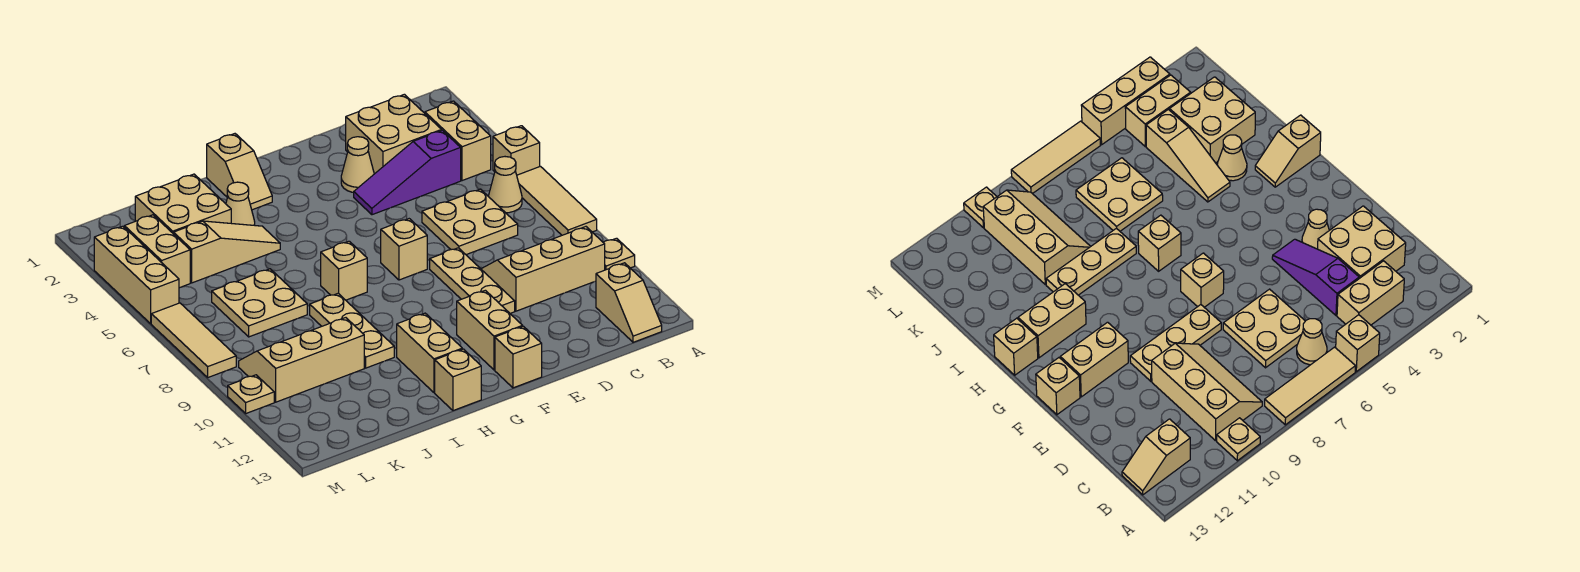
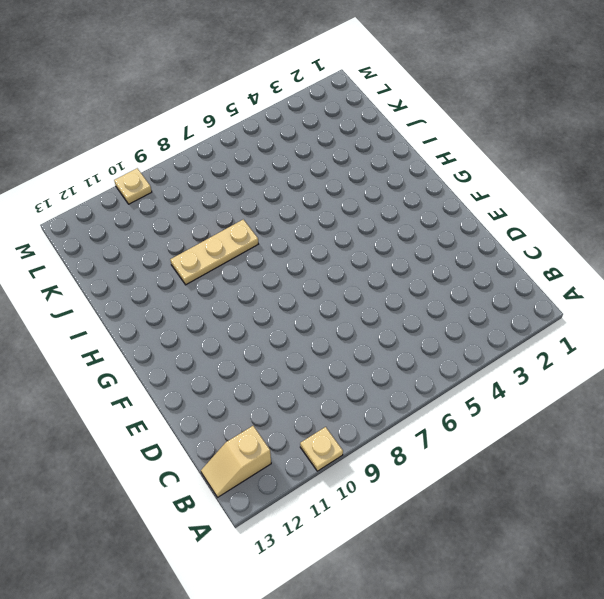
none -> tan 1x1 brick [493,126,540,175]
none -> tan 1x3 tile [517,166,597,235]
none -> tan 1x2 brick [425,101,491,181]

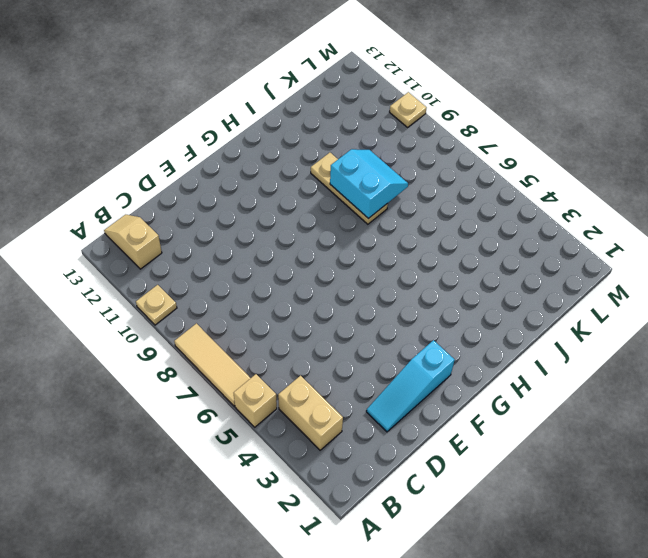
cyan 1x3 slope [366,340,455,432] -> tan 2x2 brick [346,94,442,174]
cyan 2x2 slope [330,149,408,218] -> none
none -> tan 1x1 cone [488,157,522,213]
none -> tan 2x3 slope [481,227,605,311]
none -> purple 1x3 slope [354,130,461,215]

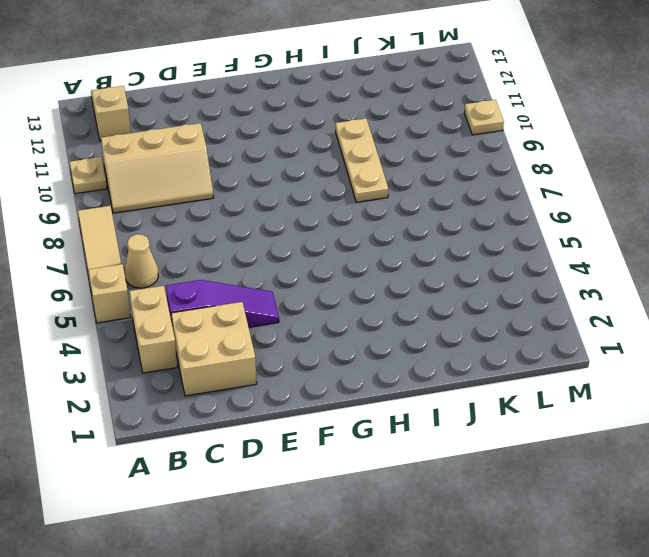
none -> tan 2x2 plate [422,189,518,255]
none -> tan 1x1 cone [341,137,374,193]
none -> tan 1x3 plate [430,248,515,313]

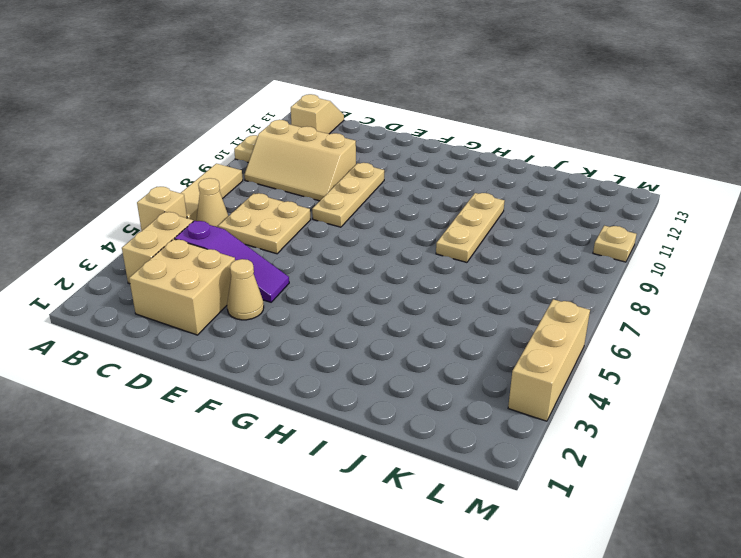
none -> tan 1x1 brick [381,219,427,280]
none -> tan 1x2 brick [457,290,523,370]
none -> tan 1x1 brick [495,326,542,388]

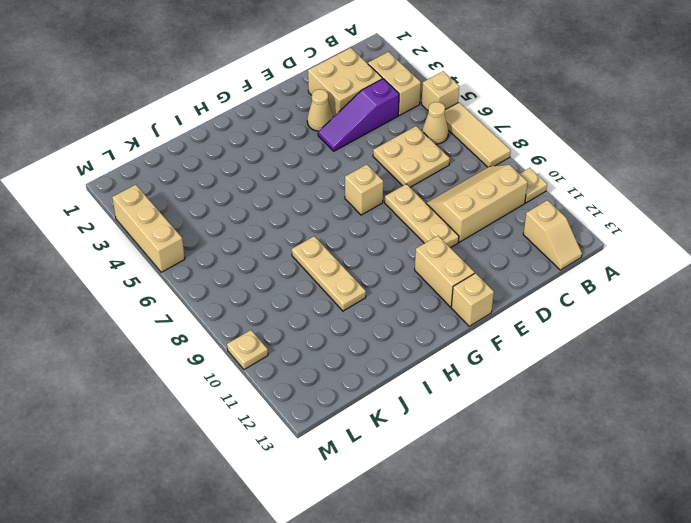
none -> tan 1x2 slope [207,134,272,210]
none -> tan 1x1 brick [321,241,367,300]
none -> tan 1x2 brick [397,313,462,393]

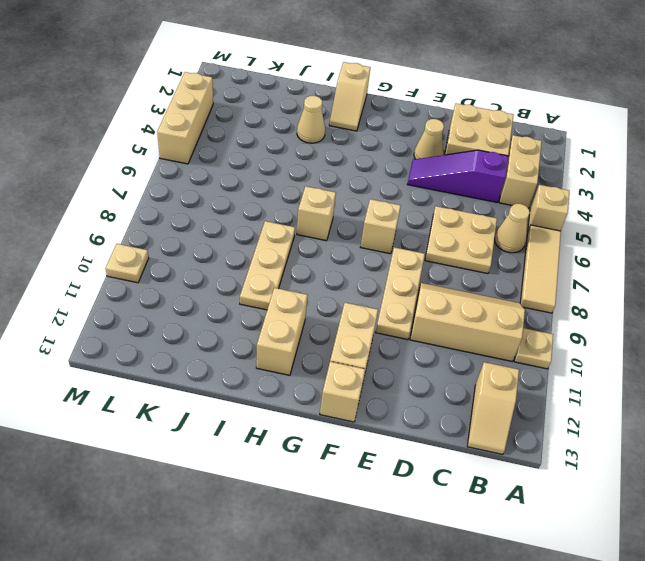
none -> tan 1x1 brick [435,349,481,411]
none -> tan 1x3 slope [174,221,280,283]
none -> tan 2x2 brick [135,174,231,234]

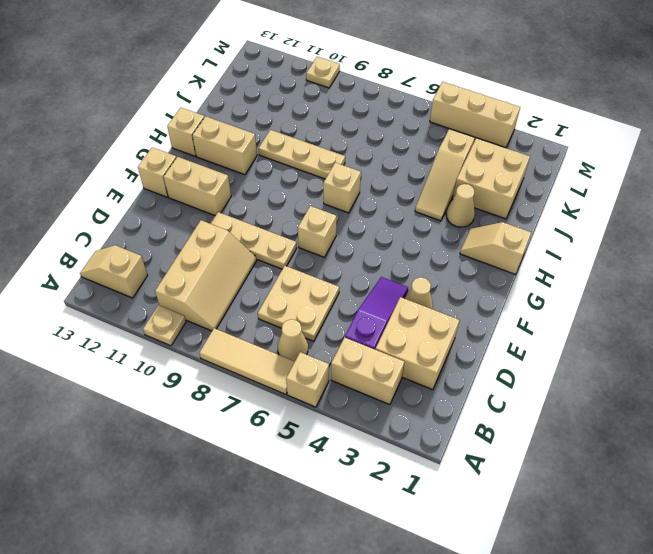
none -> tan 2x2 plate [212,269,307,337]
none -> tan 2x3 slope [239,318,364,402]
none -> tan 1x2 brick [124,215,190,288]

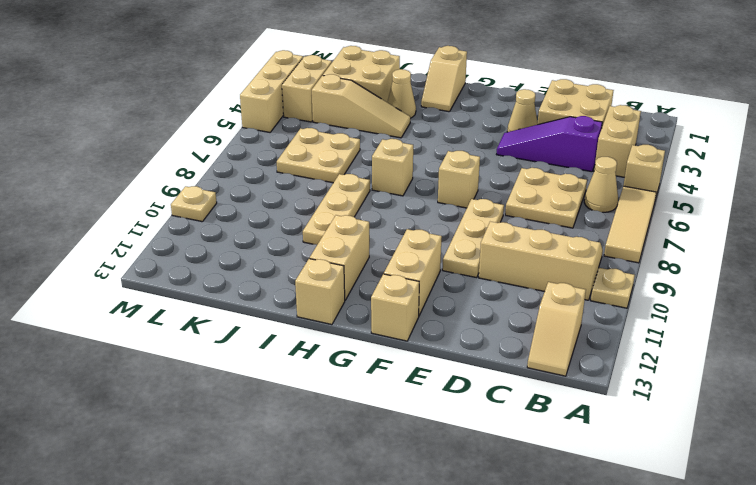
none -> tan 2x3 slope [239,318,364,402]
none -> tan 1x3 tile [151,303,236,377]

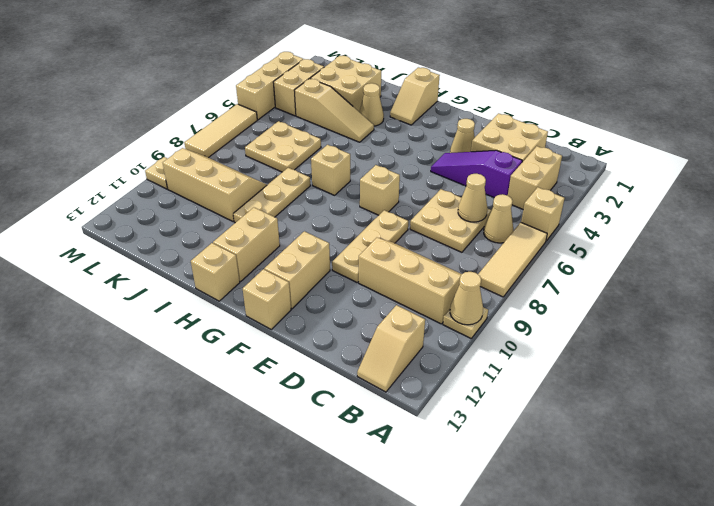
tan 1x1 cone [450,272,483,325] -> none
tan 1x1 cone [458,174,487,222] -> none

